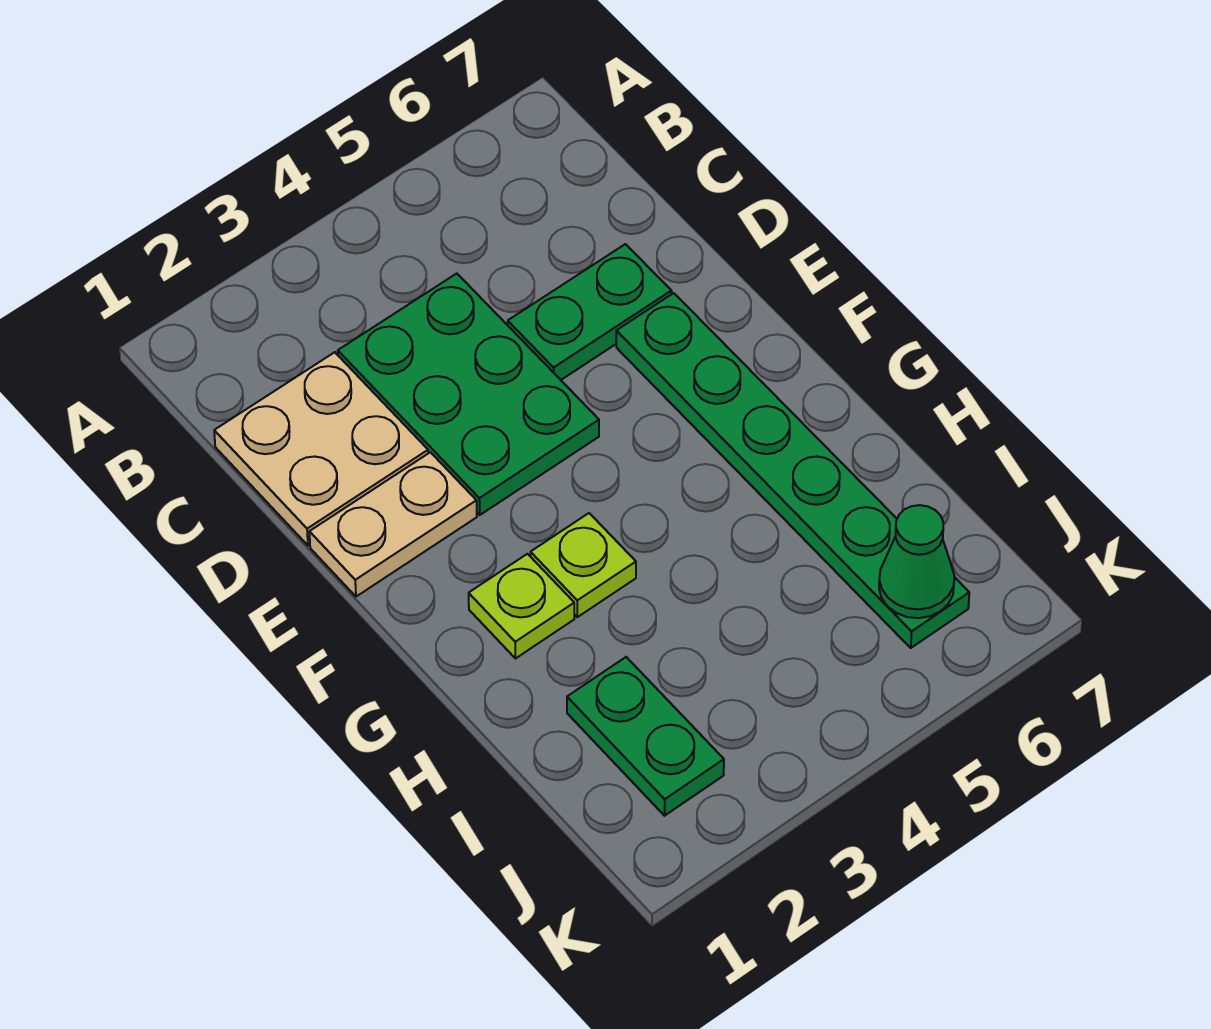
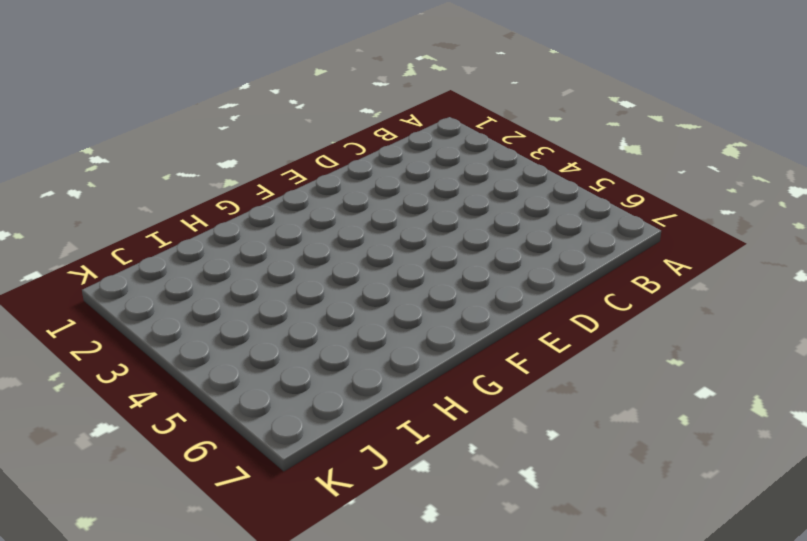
none -> tan 2x2 plate [214,352,428,545]
none -> green 2x3 plate [338,274,599,515]

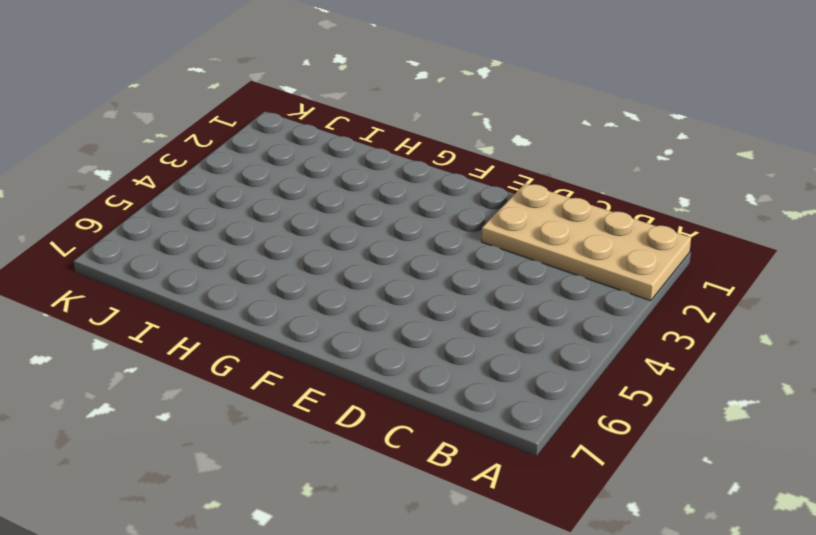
tan 2x4 plate [482,184,691,301] -> tan 2x2 plate [214,352,428,545]
none -> green 2x3 plate [338,274,599,515]
none -> green 1x2 plate [508,244,672,380]

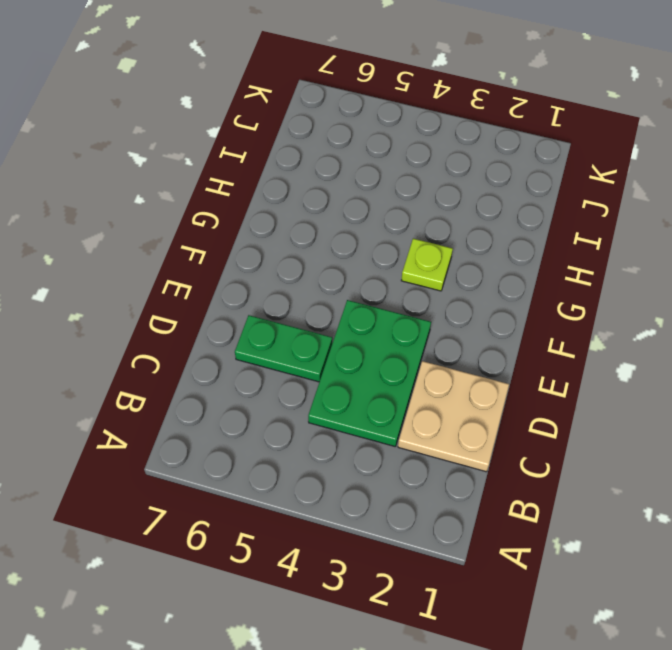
none -> tan 1x2 plate [309,452,477,597]
none -> green 1x6 plate [616,293,969,648]

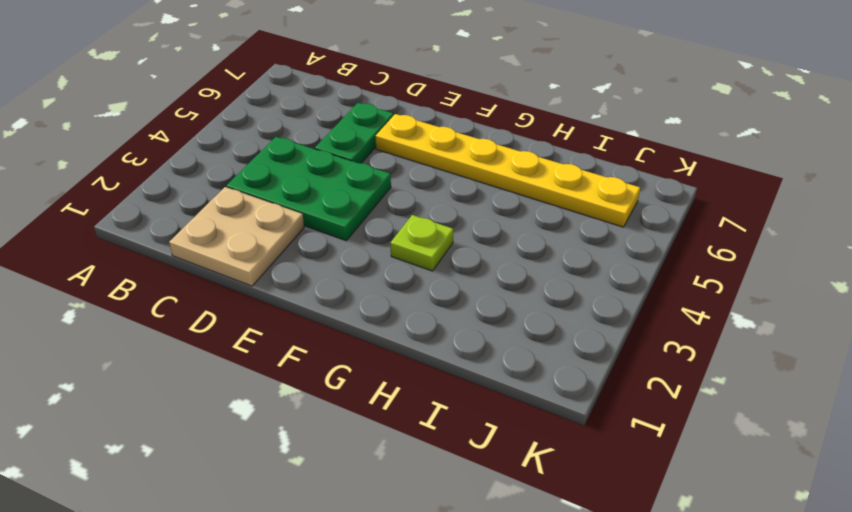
yellow 1x6 plate [376,114,640,227] -> green 1x6 plate [616,293,969,648]
none -> tan 1x2 plate [309,452,477,597]
none -> lime 1x1 plate [469,554,574,659]

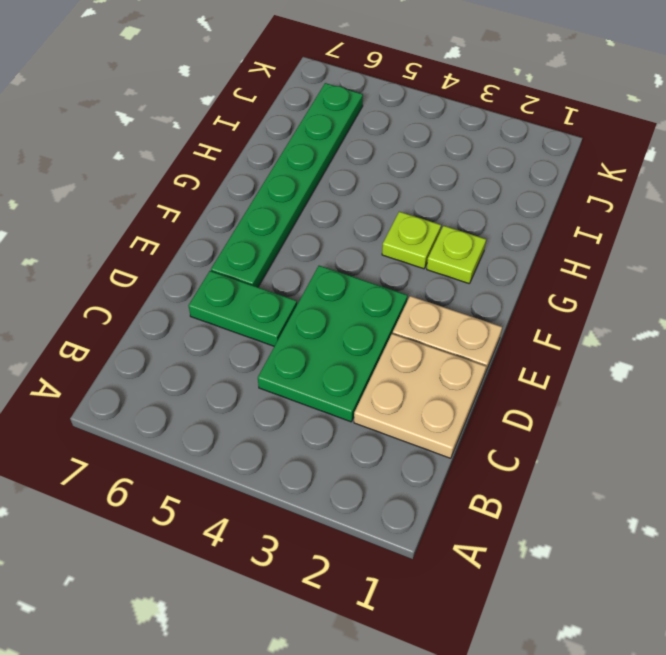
none -> green 1x2 plate [567,657,724,816]
none -> green 1x1 cone [879,505,955,618]

